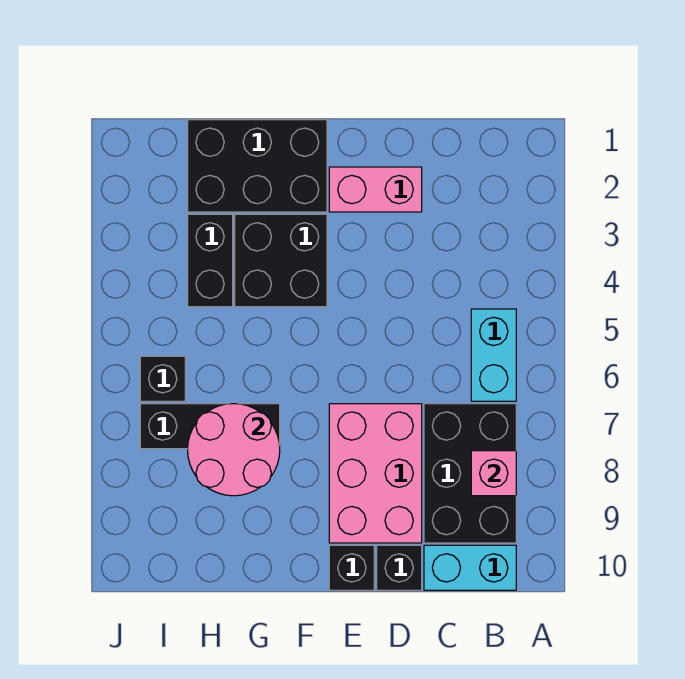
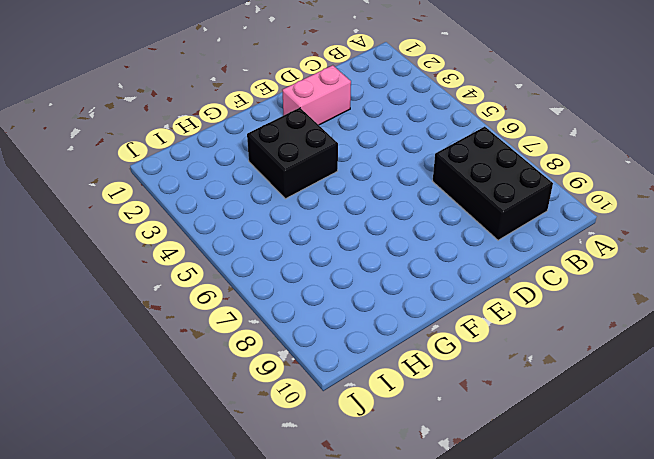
none -> cyan 1x2 brick [471,309,516,401]
none -> cyan 1x2 brick [424,545,516,590]
none -> pink 2x3 brick [329,404,422,543]

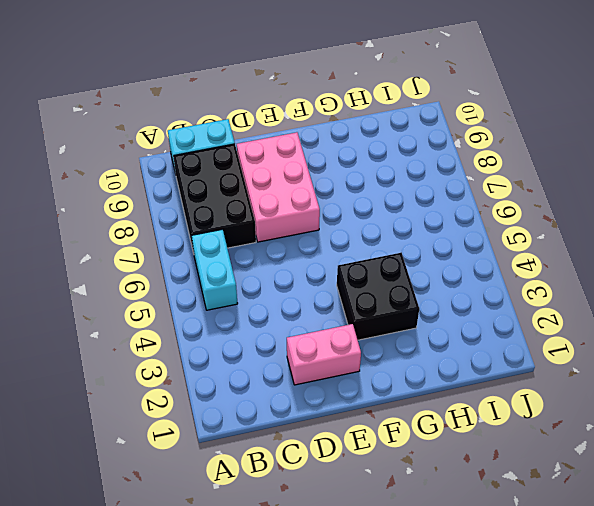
none -> black 1x1 brick [377,545,422,590]
none -> black 1x1 brick [329,545,374,590]
none -> black 2x3 brick [188,120,327,212]

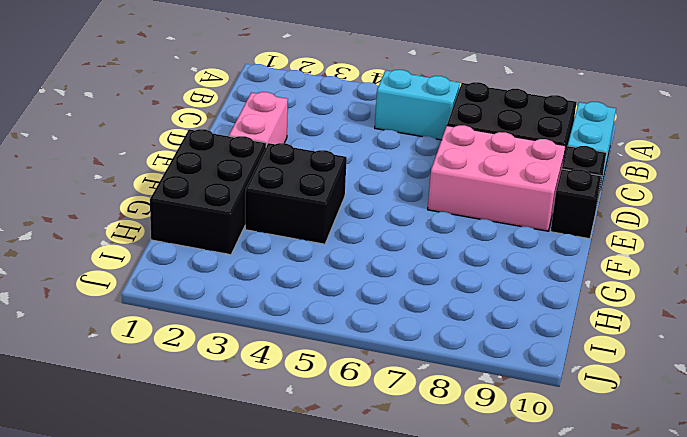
none -> black 1x3 brick [140,404,280,449]
none -> black 1x2 brick [188,214,233,307]
none -> black 1x1 brick [140,356,185,401]

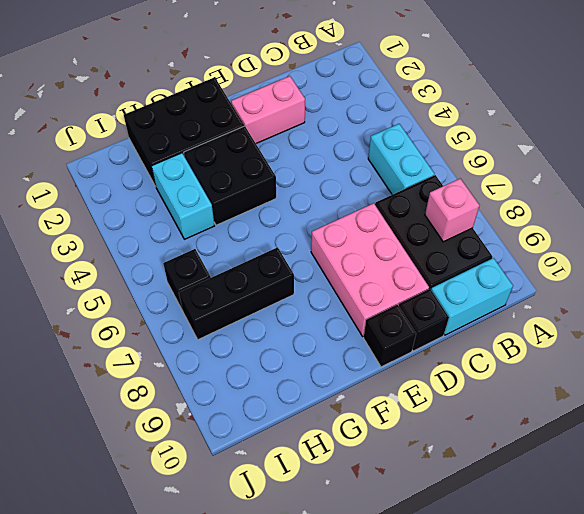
cyan 1x2 brick [152,153,214,239] -> black 1x2 brick [188,214,233,307]
none -> pink 2x2 round brick [188,404,280,496]

